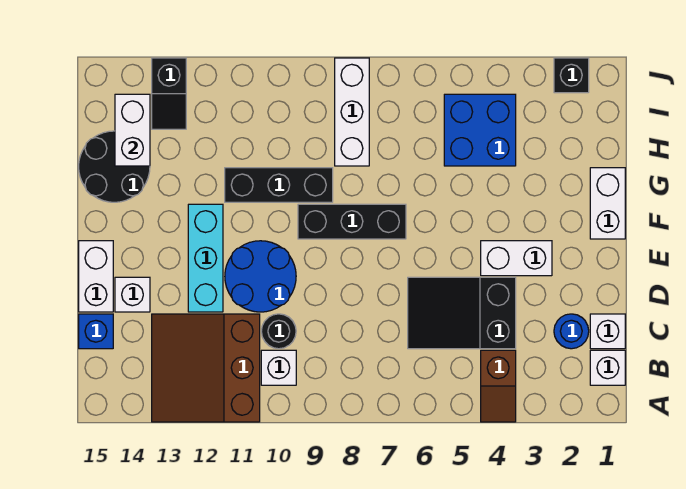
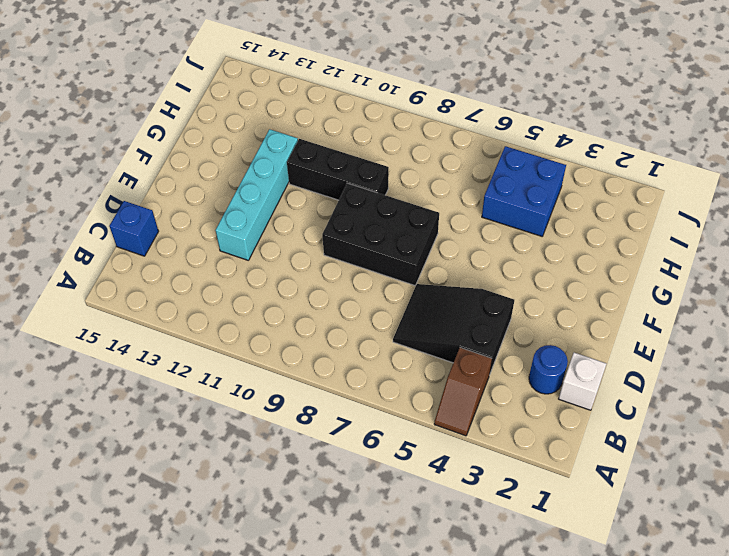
cyan 1x4 brick [215,129,298,260] -> cyan 1x3 brick [188,204,223,312]
black 2x3 brick [322,183,439,286] -> black 1x3 brick [298,204,406,239]
none -> brown 3x3 slope [152,314,260,422]
none -> white 1x1 brick [590,350,625,385]
none -> white 1x1 brick [261,350,296,385]

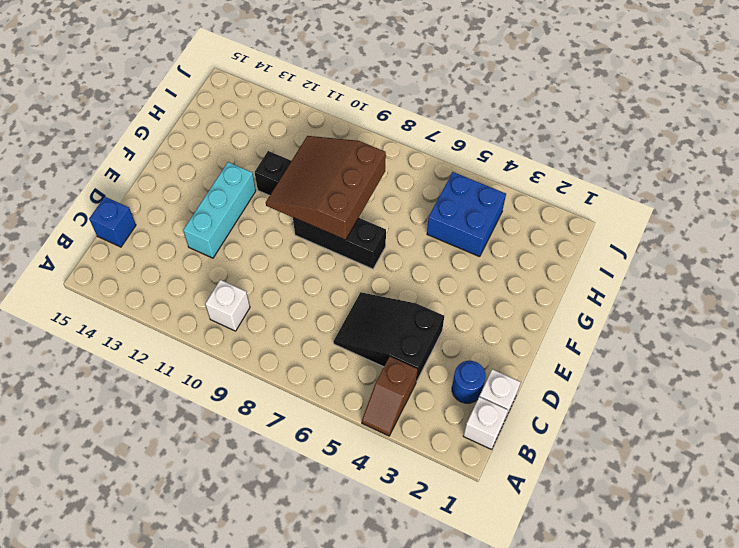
brown 3x3 slope [266,136,386,240] -> brown 3x3 slope moved to [152,314,260,422]
none -> black 1x1 round brick [261,314,296,349]
none -> blue 2x2 round brick [225,241,296,312]
none -> white 1x1 brick [115,277,150,312]

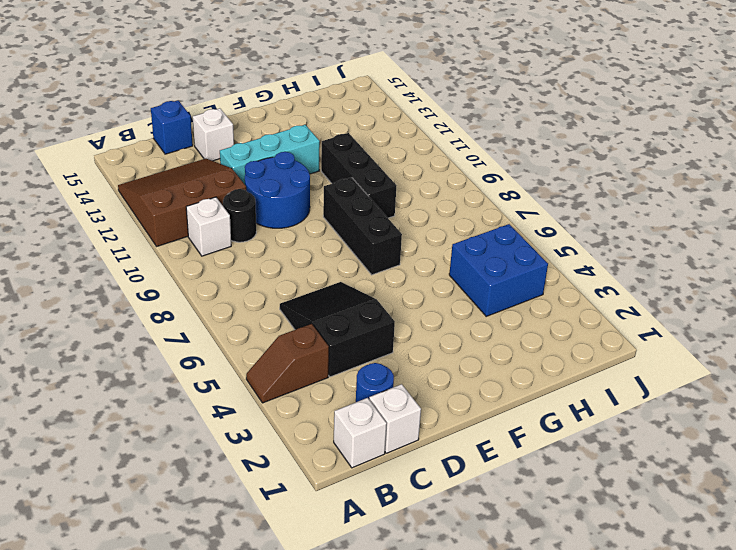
none -> white 1x2 brick [79,241,113,312]
none -> white 1x2 brick [481,241,552,276]
none -> white 1x2 brick [590,168,625,239]

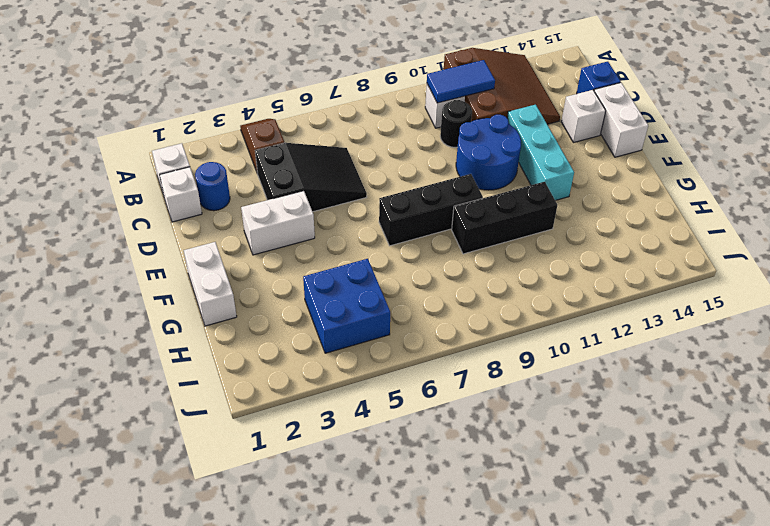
blue 1x2 tile [427,60,495,103] -> none
none -> black 2x2 round brick [79,131,150,202]
none -> white 1x3 brick [335,58,369,166]
none -> black 1x2 slope [152,58,186,129]

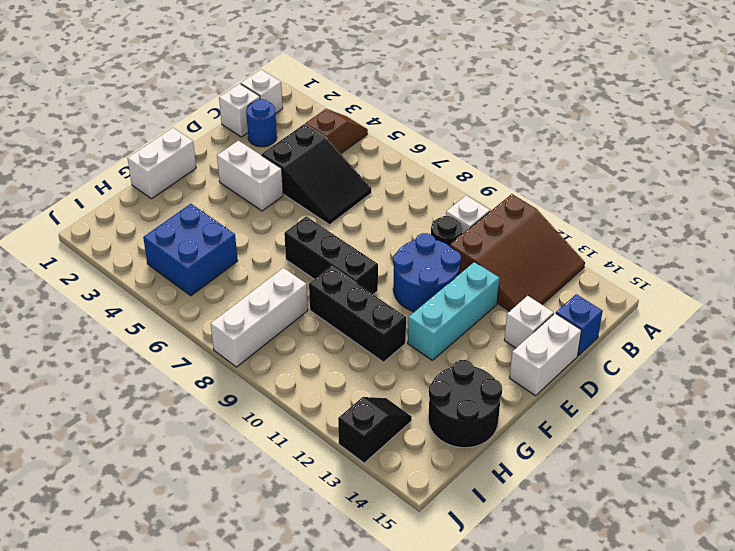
none -> black 1x1 brick [554,58,589,93]
none -> white 1x2 brick [115,94,150,166]

